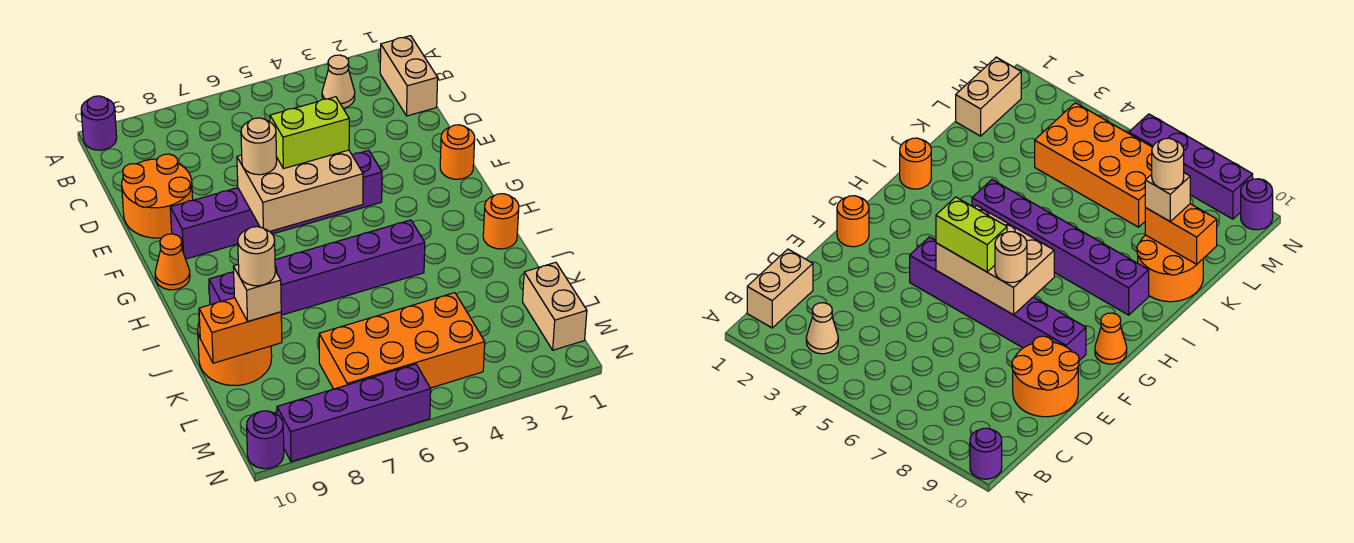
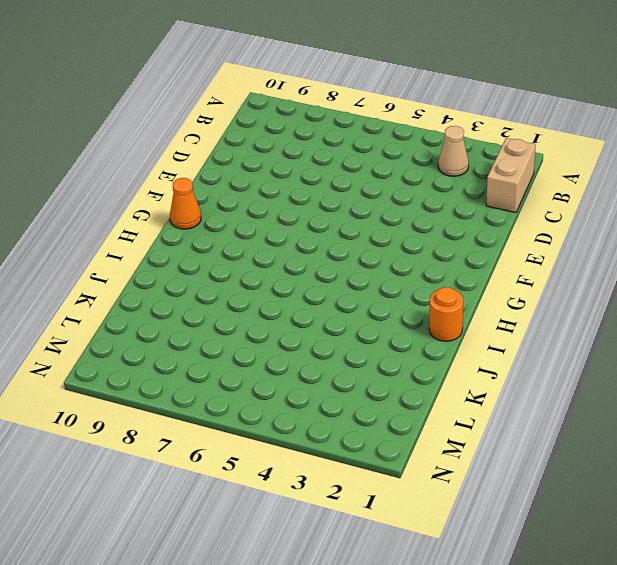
none -> purple 1x1 round brick [81,96,117,150]
none -> orange 2x2 round brick [122,154,193,238]
none -> orange 1x1 round brick [440,125,475,179]

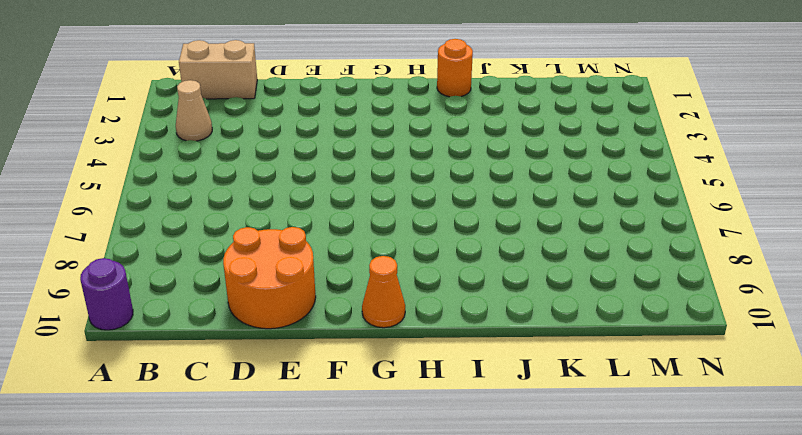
none -> orange 1x1 round brick [440,125,475,179]
none -> purple 1x6 brick [170,150,382,259]
none -> purple 1x6 brick [209,220,425,315]

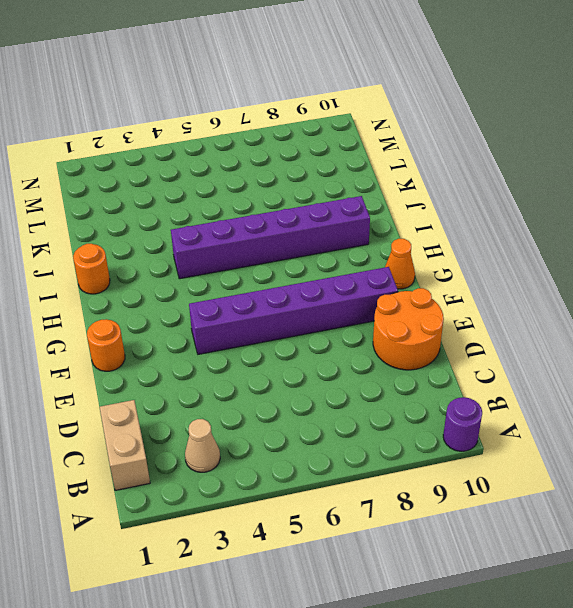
none -> orange 2x2 round brick [198,320,272,385]
none -> tan 1x2 brick [522,262,587,350]
none -> orange 2x4 brick [319,293,485,389]

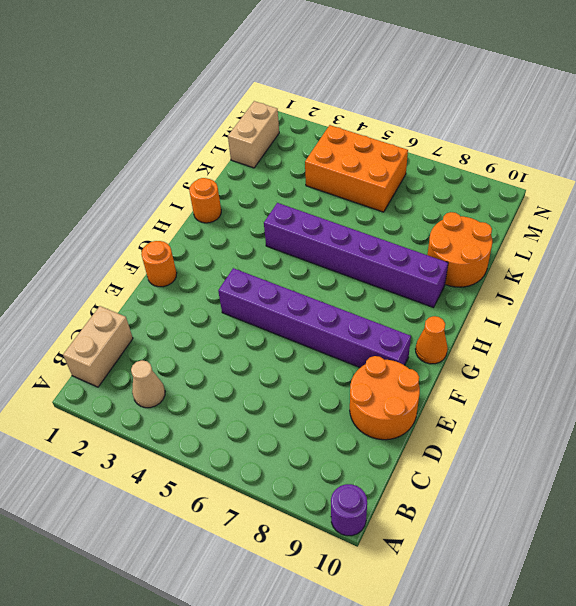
orange 2x3 brick [305,125,408,212] -> orange 2x4 brick [319,293,485,389]
none -> purple 1x4 brick [277,364,431,462]
none -> purple 1x1 round brick [247,411,284,469]
none -> tan 2x3 brick [237,150,363,232]

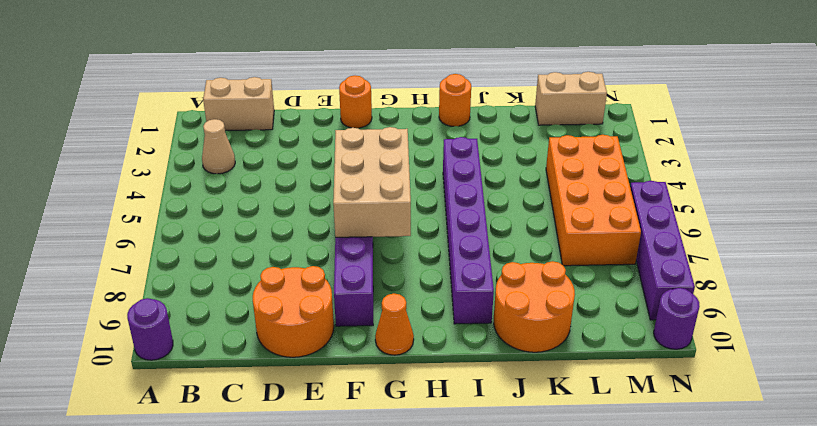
none -> orange 1x2 brick [199,298,282,363]
none -> lime 1x2 brick [270,97,349,169]
none -> tan 1x1 round brick [241,118,277,175]

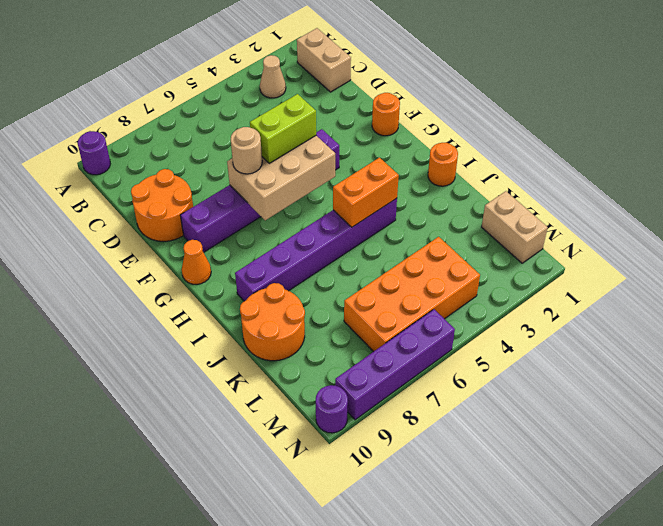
orange 1x2 brick [333,158,399,227] -> orange 1x2 brick moved to [199,298,282,363]
none -> tan 1x1 brick [233,265,281,321]
none -> tan 1x1 round brick [238,227,275,286]

